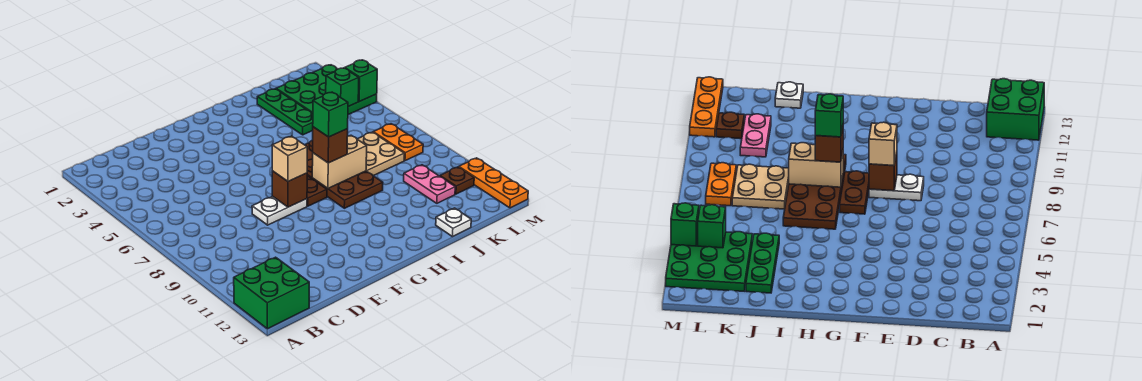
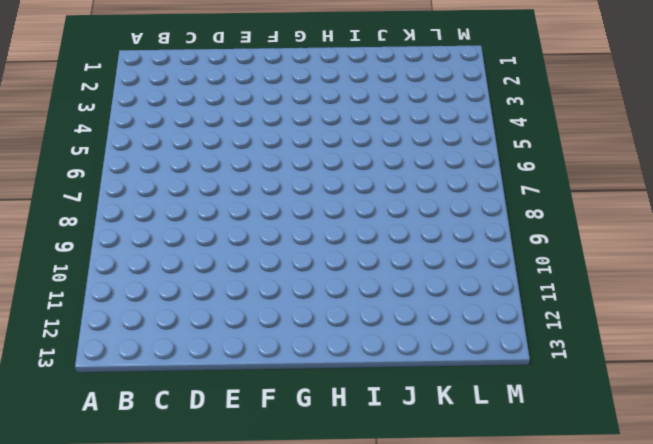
none -> green 2x2 brick [234,257,309,329]
none -> white 1x2 plate [252,196,307,225]
none -> brown 1x2 plate [307,176,327,206]

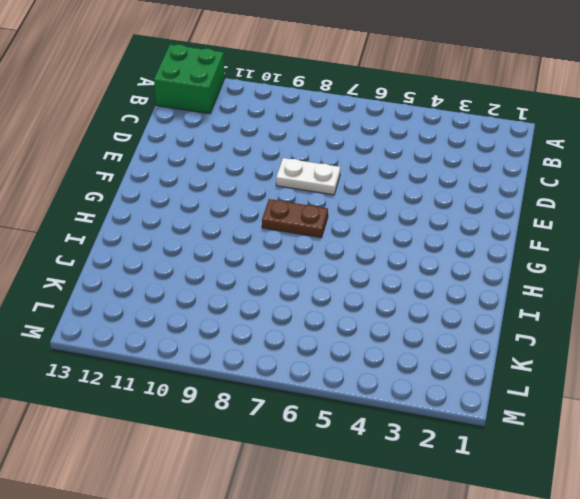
white 1x2 plate [276,158,340,195] -> white 1x2 plate turned to [252,196,307,225]
none -> brown 2x4 plate [305,140,383,208]
none -> green 1x3 plate [257,89,313,135]
none -> tan 2x2 plate [357,132,404,176]

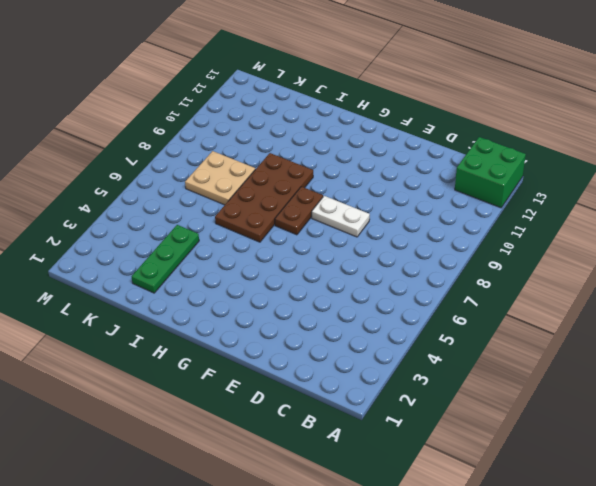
none -> white 1x1 plate [436,208,471,237]
none -> green 3x3 plate [276,65,377,115]
none -> pink 1x2 plate [404,165,455,203]

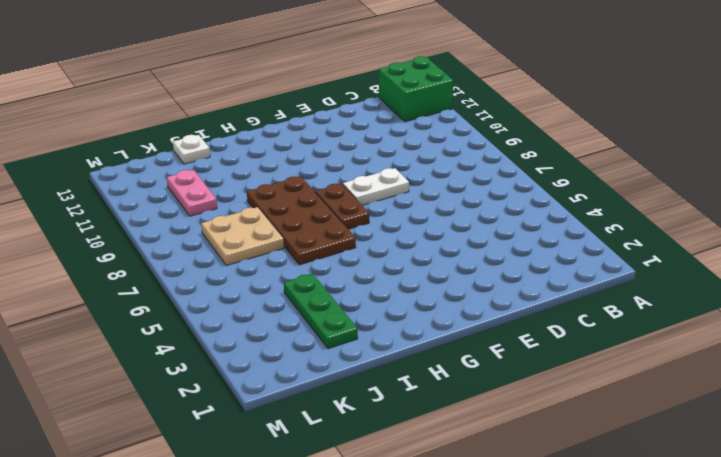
none -> green 3x3 plate [276,65,377,115]
none -> orange 1x2 plate [373,124,423,161]
none -> brown 1x1 plate [440,167,474,194]

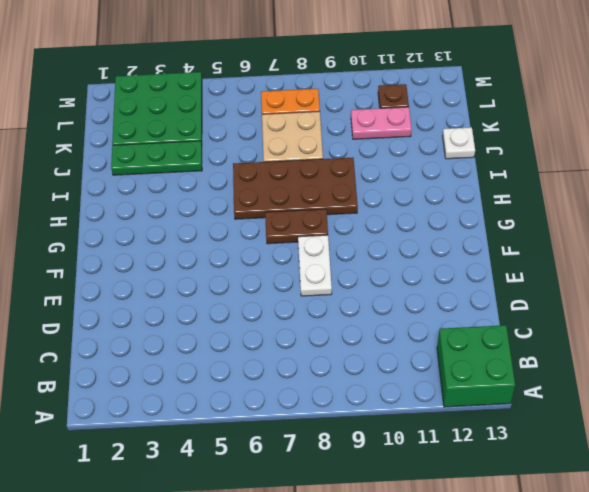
none -> orange 1x3 plate [459,158,528,208]
none -> brown 1x1 brick [272,171,307,207]
none -> tan 1x2 brick [312,135,367,188]

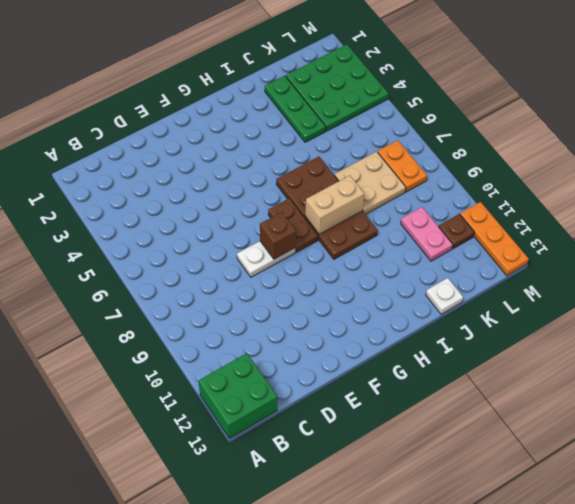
none -> green 1x1 brick [326,68,359,106]
none -> green 1x1 brick [345,60,377,101]
none -> tan 1x1 brick [272,136,307,181]

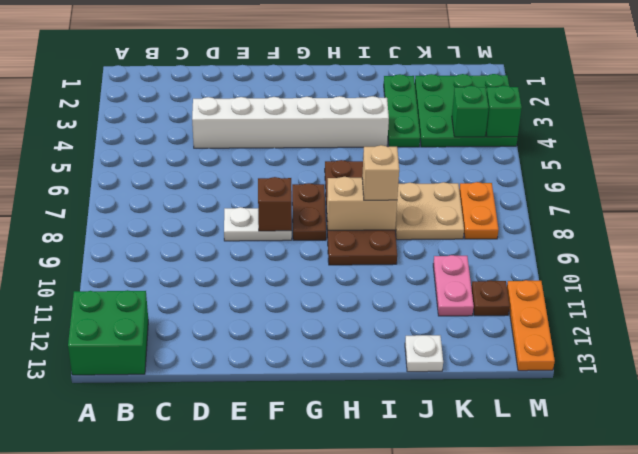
white 1x6 brick [192,96,389,148] -> none
tan 1x1 brick [362,145,399,200] -> tan 1x1 brick moved to [272,136,307,181]
none -> brown 1x1 brick [313,127,348,163]
none -> green 1x1 brick [313,92,348,137]

